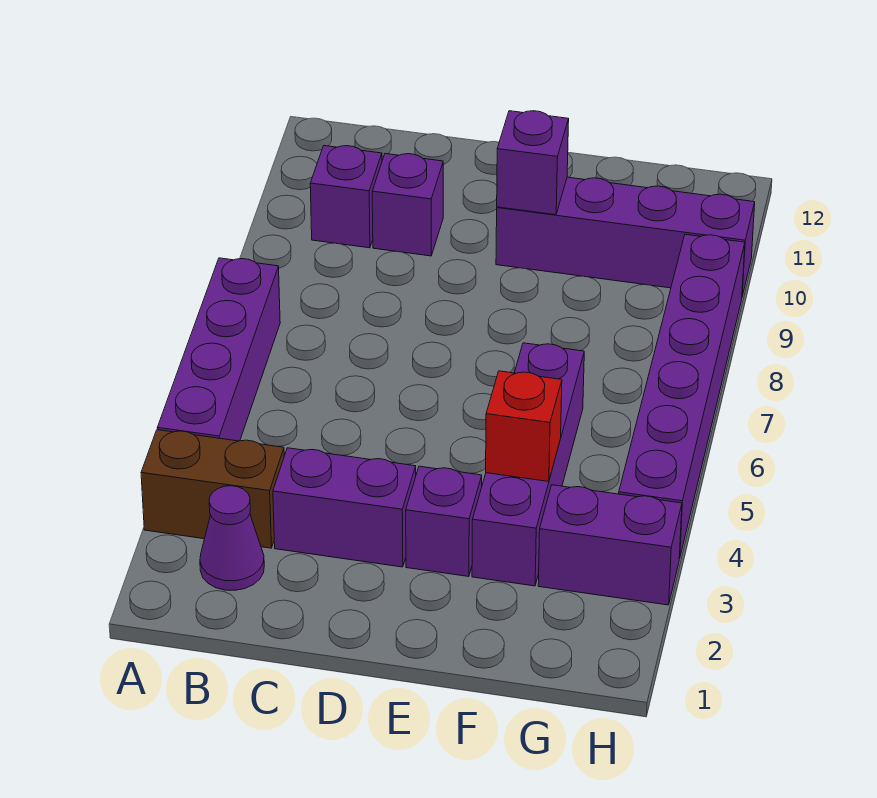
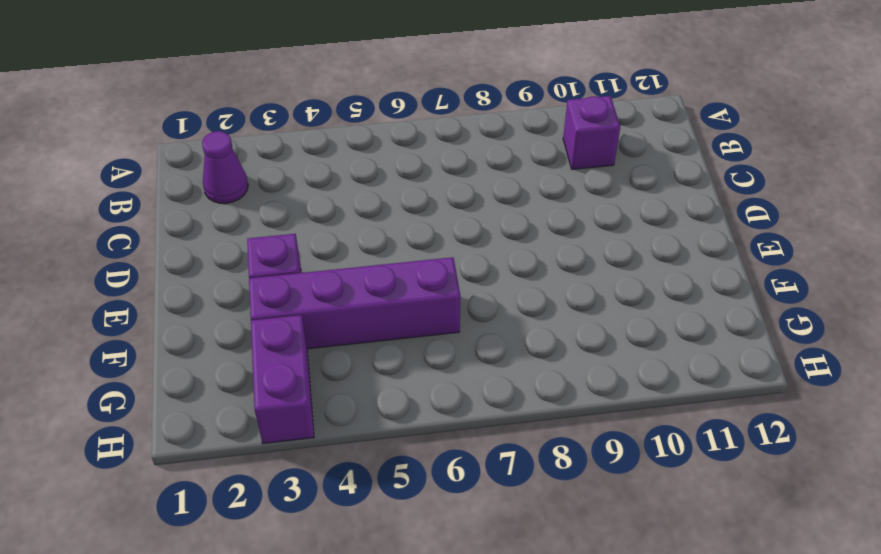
none -> brown 1x2 brick [141,430,284,548]
none -> purple 1x4 brick [157,258,280,441]
none -> purple 1x2 brick [273,448,416,567]

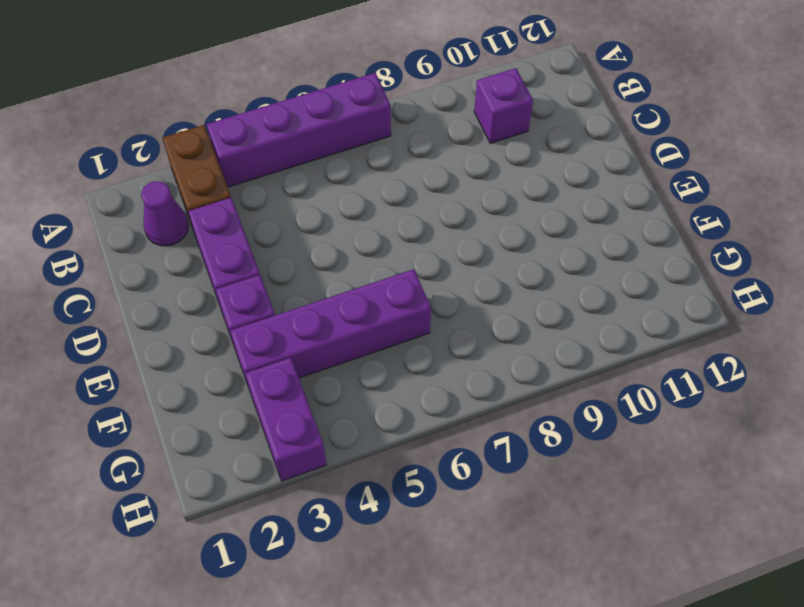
none -> purple 1x1 brick [372,154,443,256]
none -> purple 1x4 brick [496,177,755,296]
none -> purple 1x6 brick [619,234,745,559]

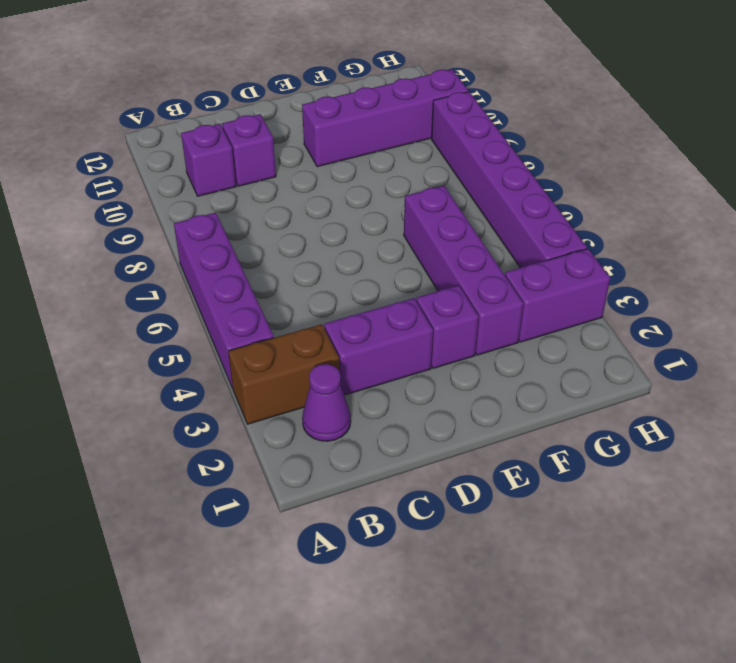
none -> purple 1x1 brick [497,111,569,215]
none -> red 1x1 brick [486,371,562,482]

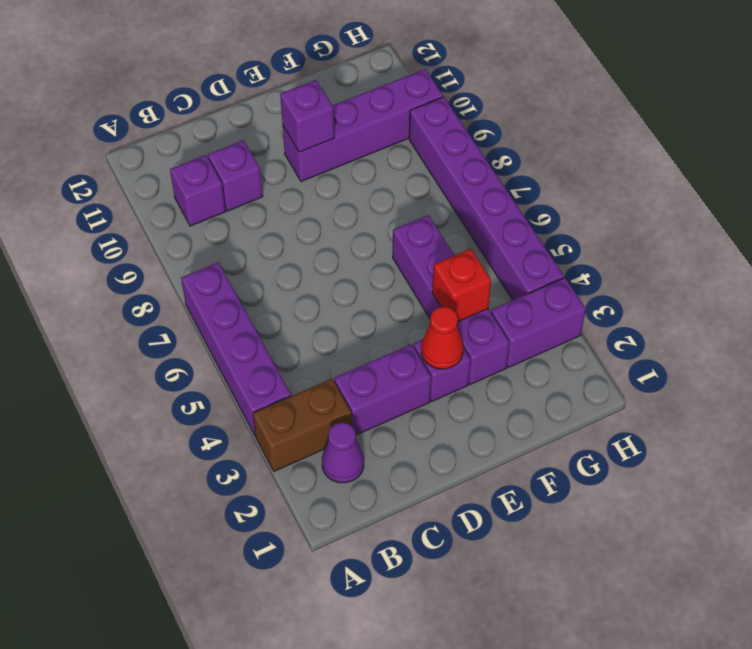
red 1x1 cone [421,307,463,369] -> none

